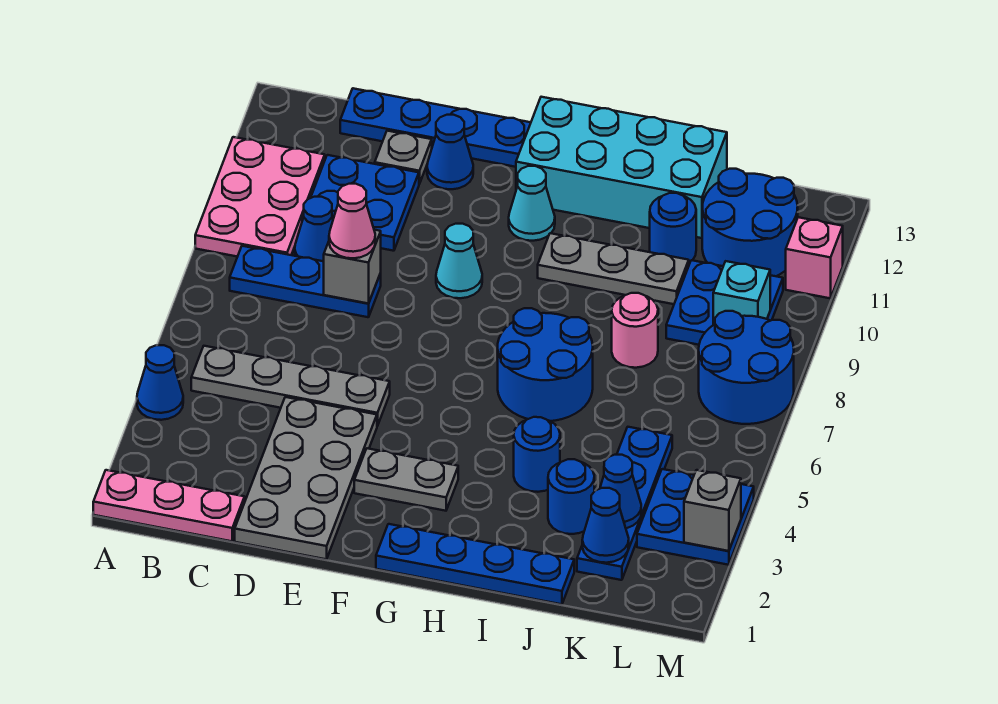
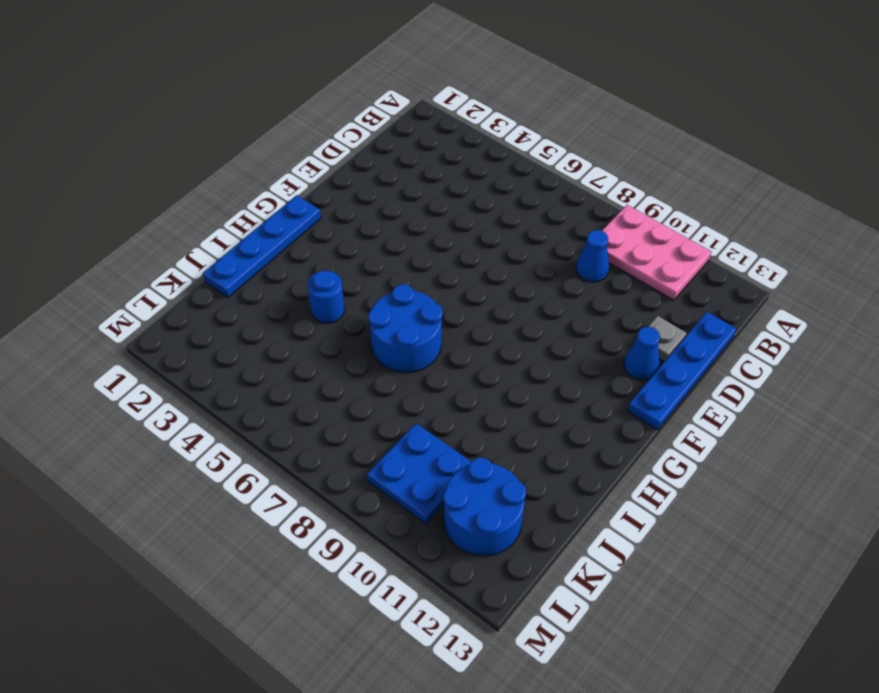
none -> pink 1x3 plate [93,470,245,541]
none -> blue 1x1 cone [137,345,183,420]
none -> grey 1x4 plate [191,346,390,426]
none -> blue 1x3 plate [230,246,381,317]

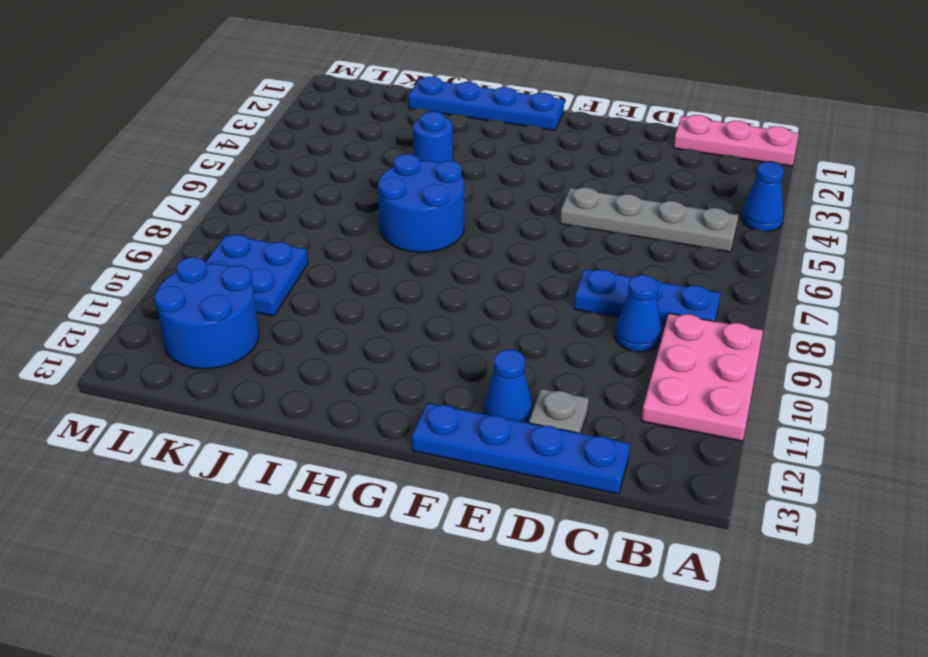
none -> blue 2x2 plate [302,155,419,251]
none -> grey 2x4 plate [235,397,377,559]
none -> grey 1x2 plate [354,448,458,511]
none -> cyan 1x1 cone [436,224,482,298]

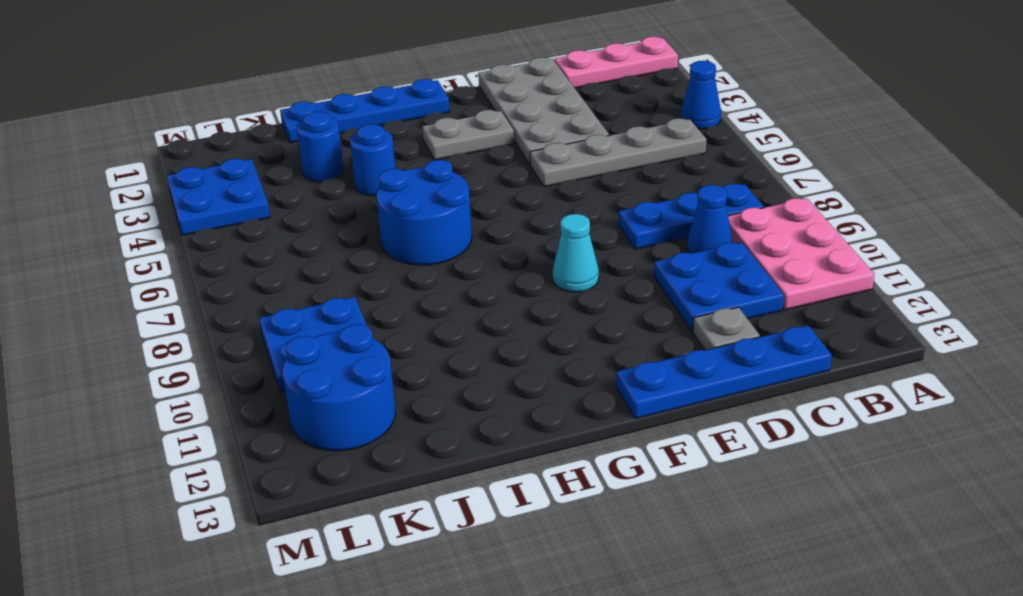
none -> blue 1x1 cone [427,115,473,189]
none -> cyan 1x1 cone [509,166,555,241]
none -> cyan 2x4 brick [516,97,727,238]
none -> grey 1x3 plate [538,233,689,304]

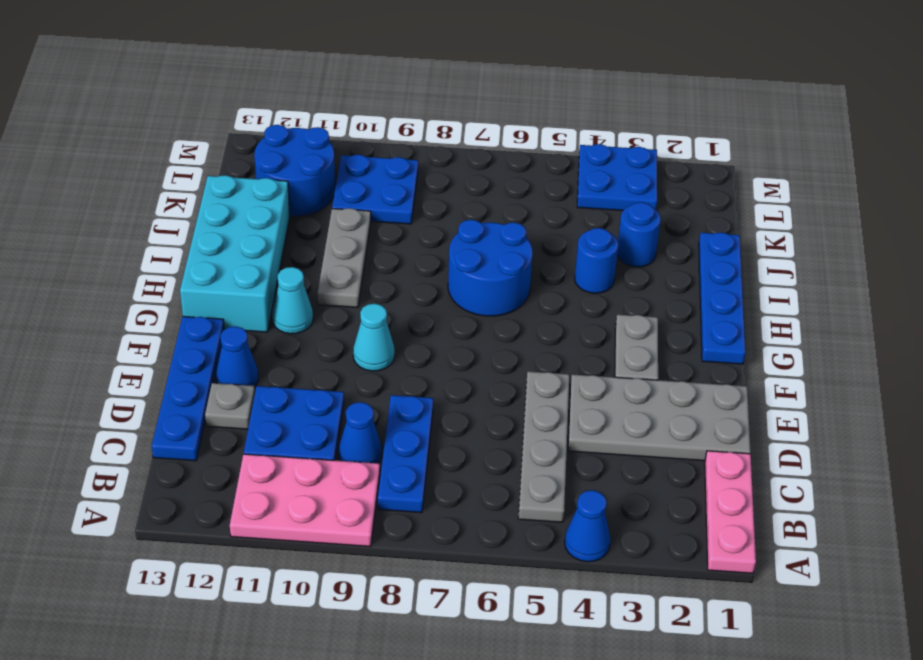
none -> pink 1x1 round brick [612,293,658,368]
none -> blue 1x1 round brick [650,193,696,263]
none -> blue 1x4 plate [577,427,672,580]
none -> blue 2x2 round brick [699,311,794,424]

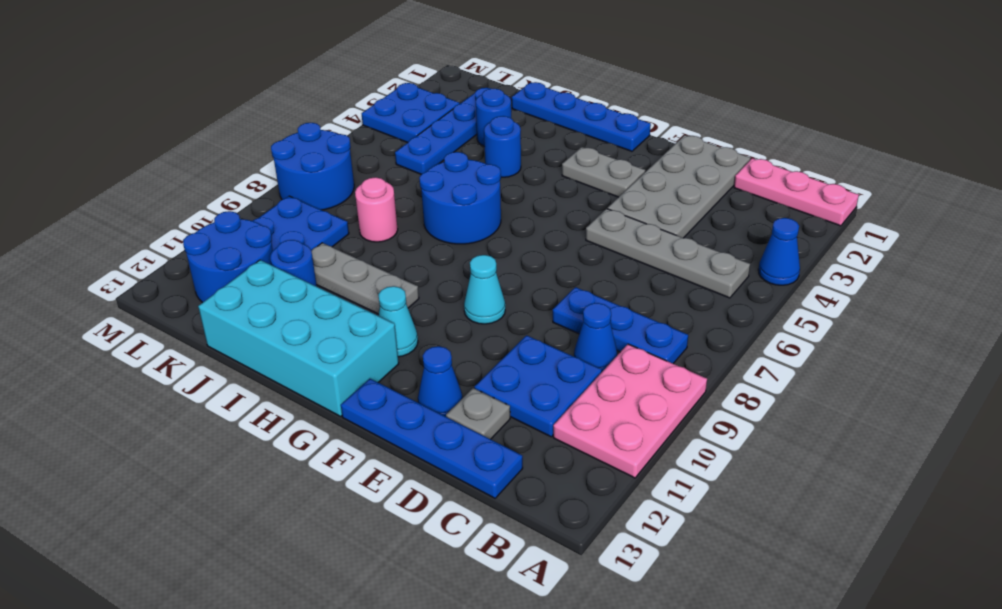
none -> pink 1x1 brick [786,217,843,298]
none -> grey 1x1 brick [324,230,381,304]
none -> blue 1x1 cone [582,488,629,563]
none -> blue 1x1 cone [600,455,641,528]

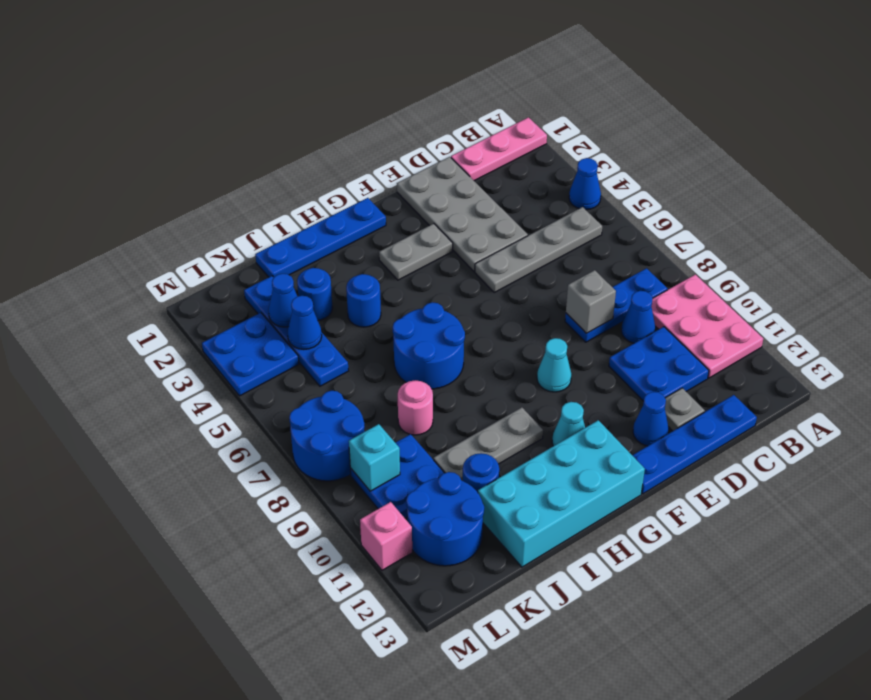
blue 1x1 cone [287,296,322,349] -> blue 1x1 cone moved to [582,488,629,563]
none -> grey 1x1 brick [684,470,741,551]
none -> pink 1x1 cone [329,184,375,258]

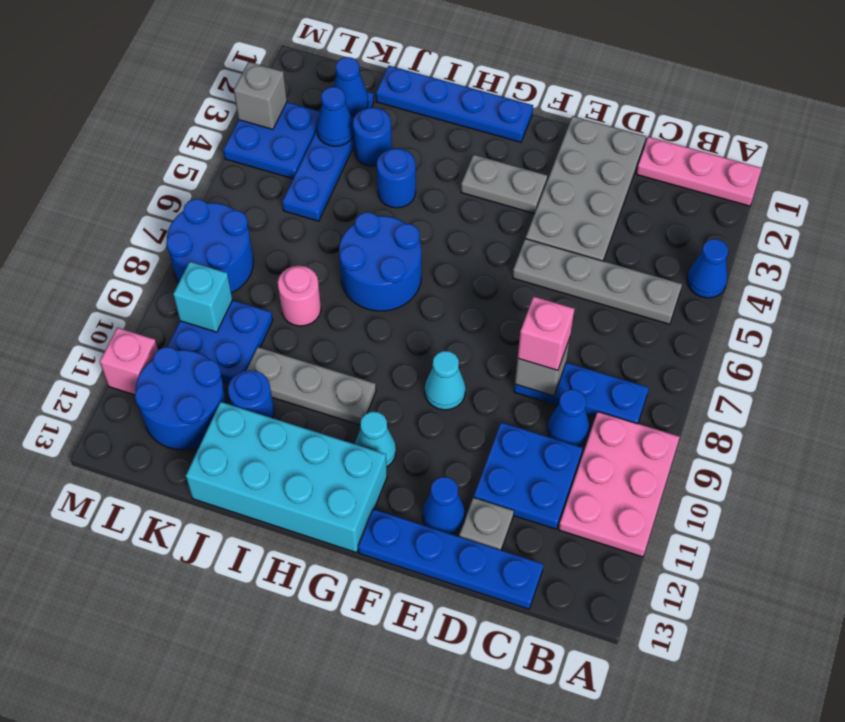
pink 1x1 brick [518,297,574,370] -> pink 1x1 cone [329,184,375,258]

